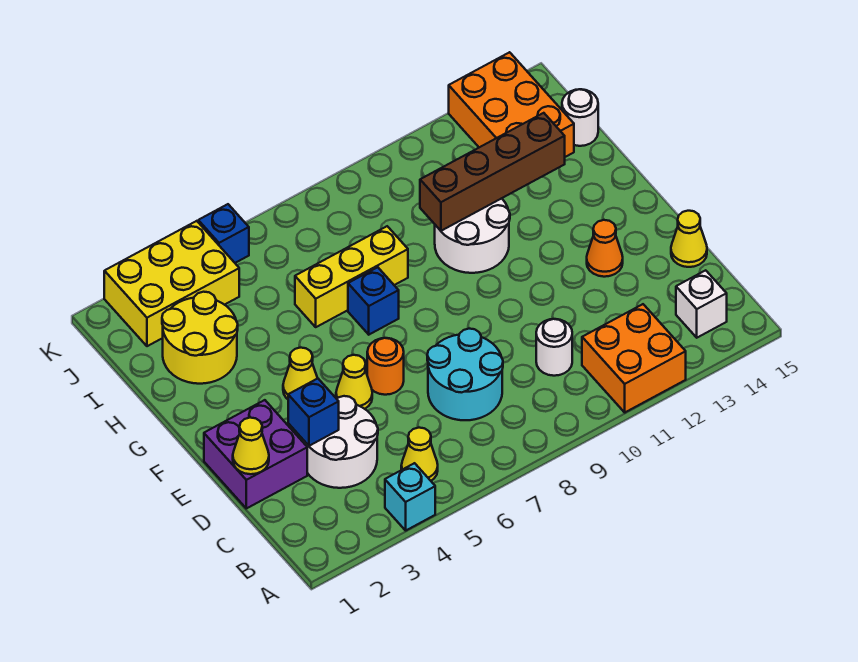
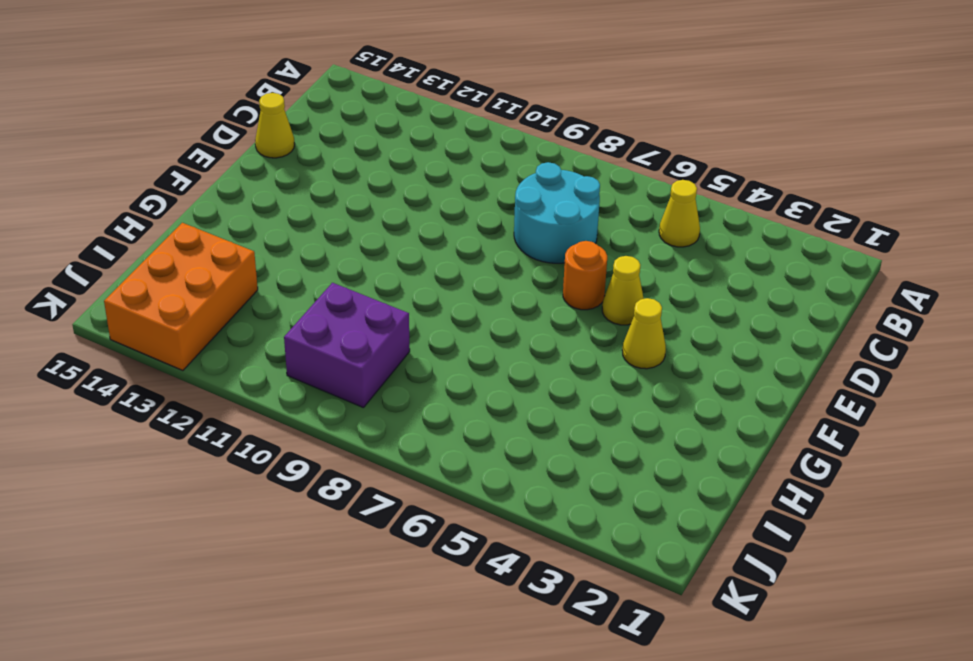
purple 2x2 brick [284,283,410,408] -> purple 2x2 brick moved to [204,400,307,508]
none -> cyan 1x1 brick [385,463,435,530]
none -> orange 2x2 brick [582,304,686,412]
none -> white 1x1 brick [676,270,727,338]

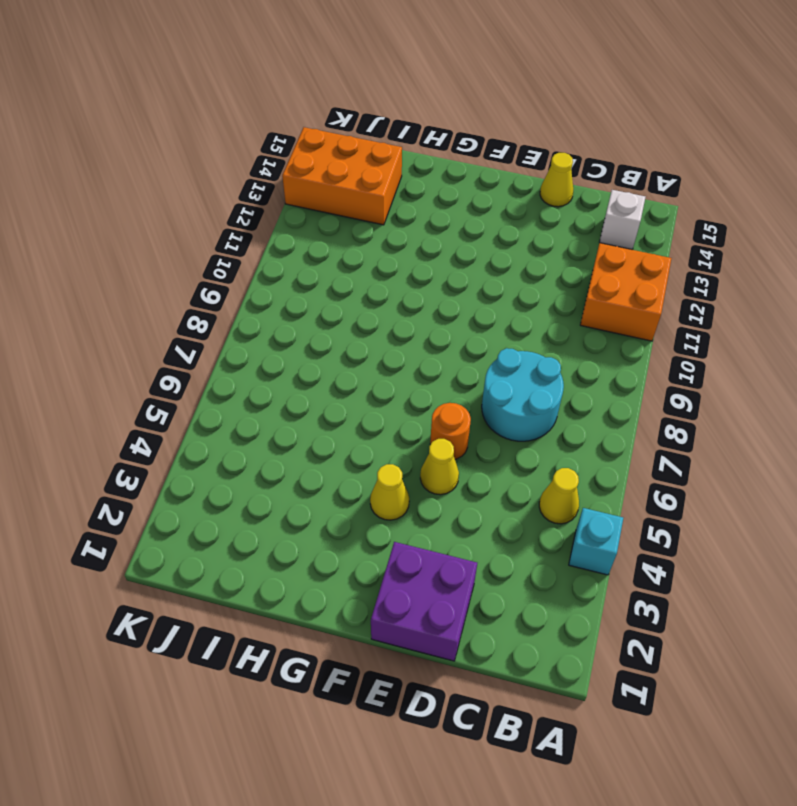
none -> white 2x2 round brick [303,396,378,488]
none -> white 1x1 round brick [536,319,572,376]
none -> orange 1x1 cone [587,220,623,277]

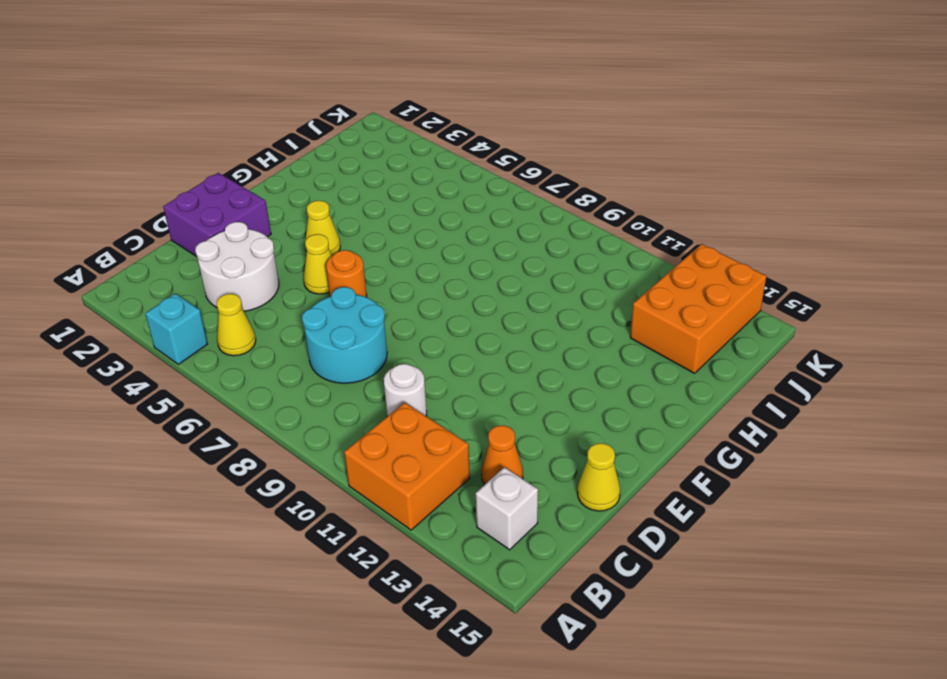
orange 1x1 cone [481,425,523,485] -> orange 1x1 cone moved to [587,220,623,277]
none -> blue 1x1 brick [348,267,399,335]
none -> white 2x2 round brick [435,198,510,273]
none -> yellow 2x2 round brick [162,292,238,384]

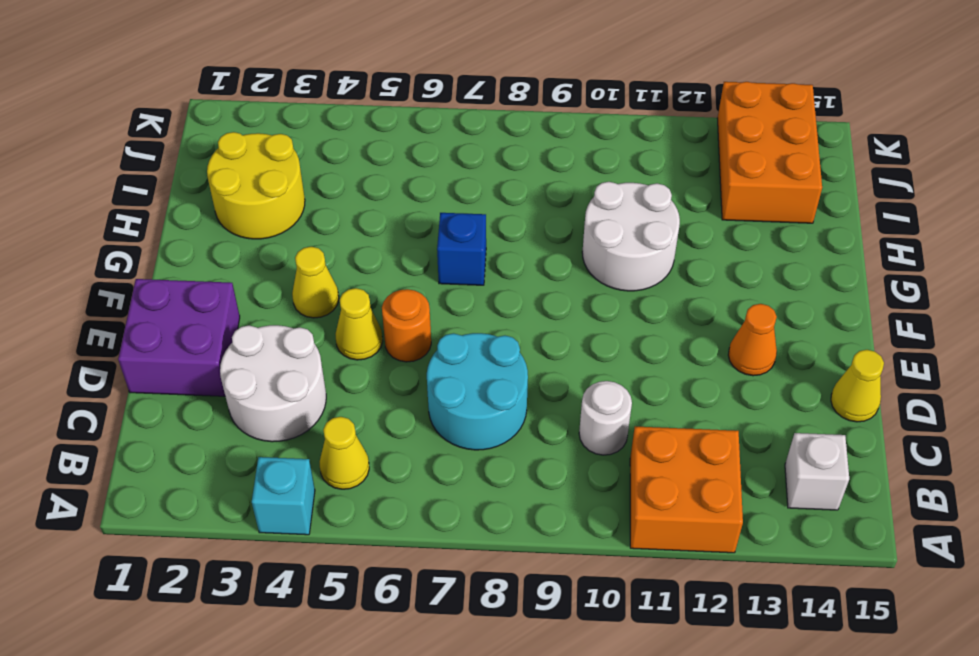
none -> yellow 1x3 brick [295,226,408,327]
none -> white 1x1 round brick [562,89,598,146]
none -> yellow 2x3 brick [104,221,239,346]

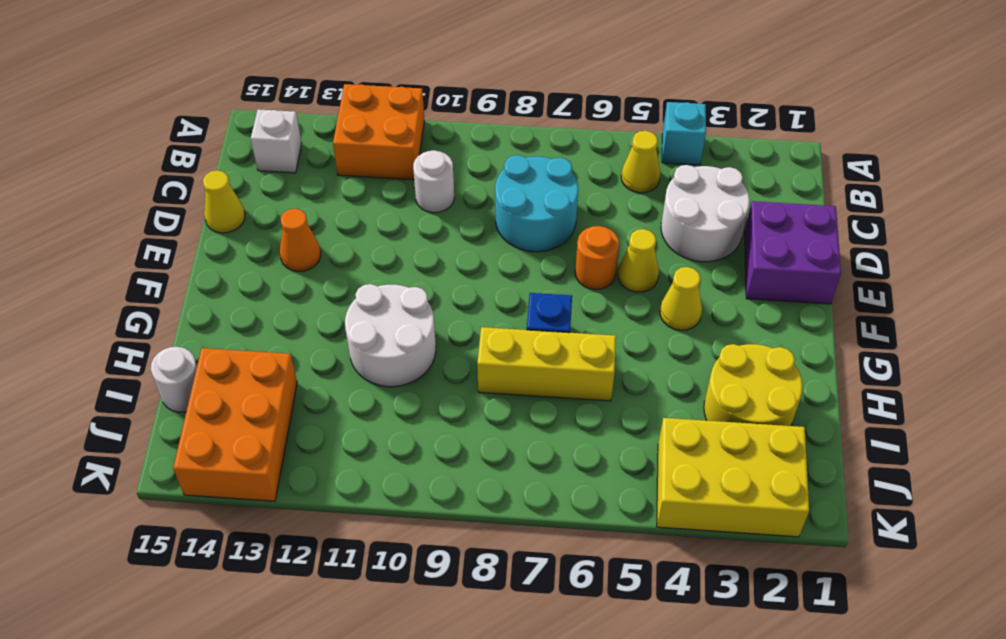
none -> blue 1x1 brick [198,204,249,263]
none -> yellow 1x1 cone [233,418,269,474]
none -> blue 1x1 brick [288,379,339,446]

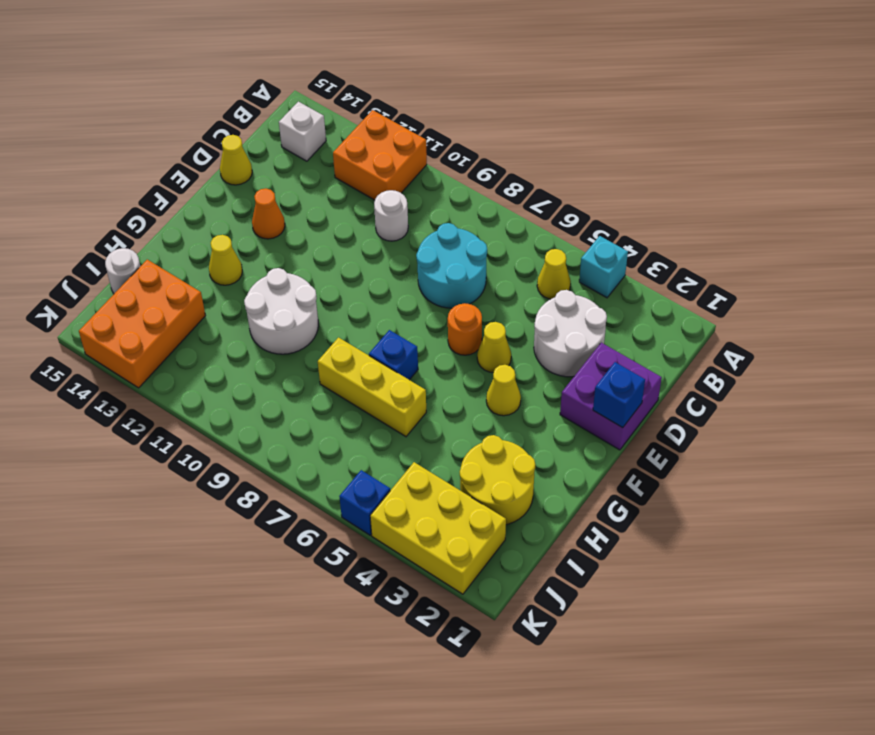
blue 1x1 brick [593,362,645,428] -> blue 1x1 brick moved to [288,379,339,446]
yellow 1x1 cone [209,235,242,285] -> yellow 1x1 cone moved to [233,418,269,474]
none -> brown 1x4 brick [420,113,565,231]

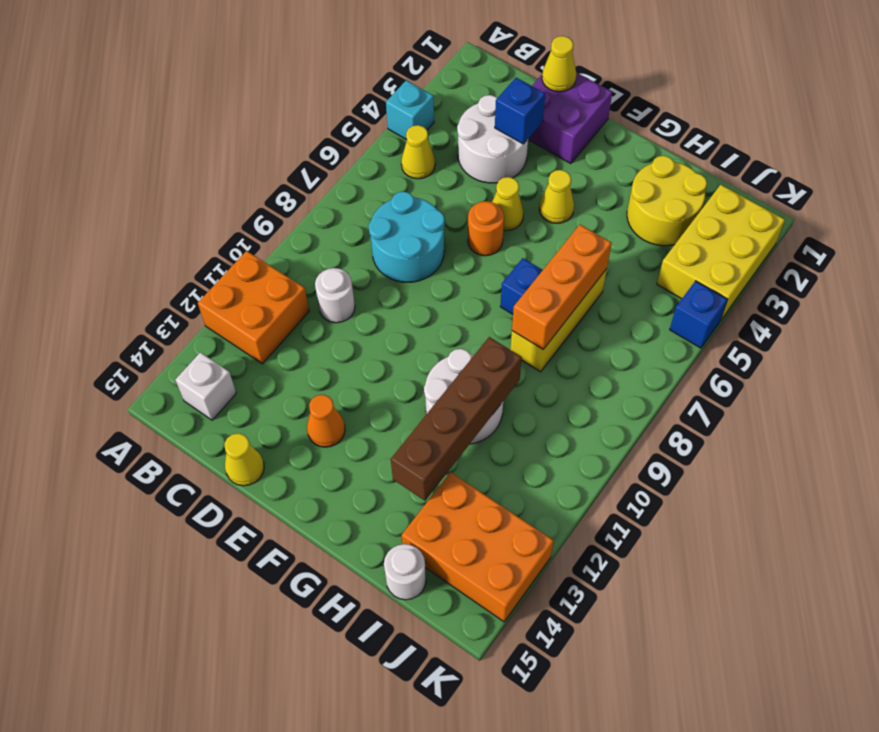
orange 1x3 brick [512,225,612,349] -> none

